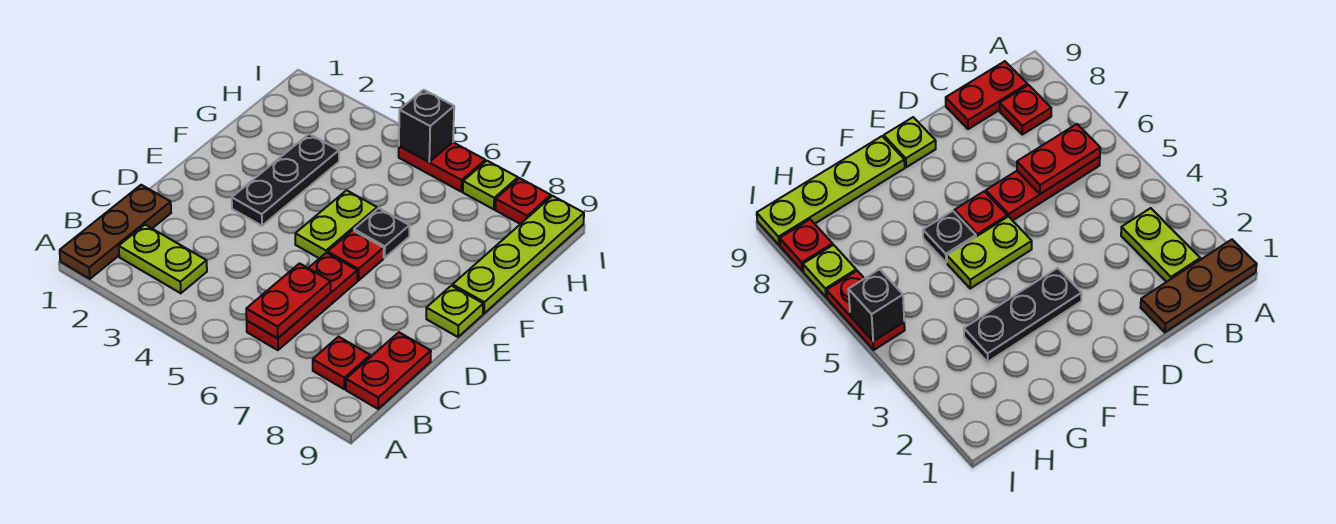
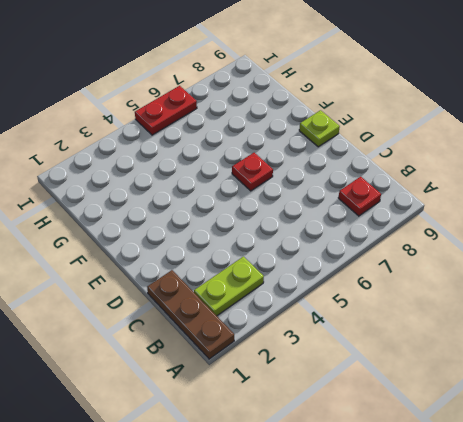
none -> red 1x3 plate [247,253,357,350]
none -> red 1x2 plate [346,332,431,409]
none -> black 1x3 plate [232,134,339,226]

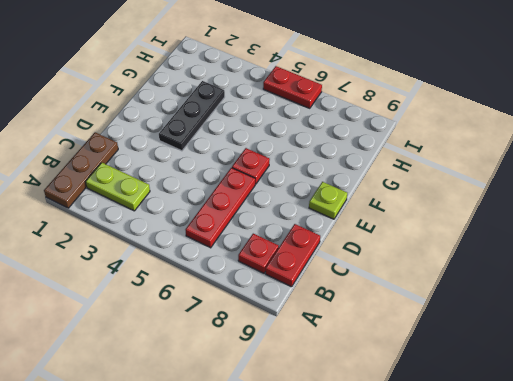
none -> lime 1x2 plate [295,190,377,258]
none -> black 1x1 plate [354,208,410,258]
none -> lime 1x4 plate [453,196,584,314]

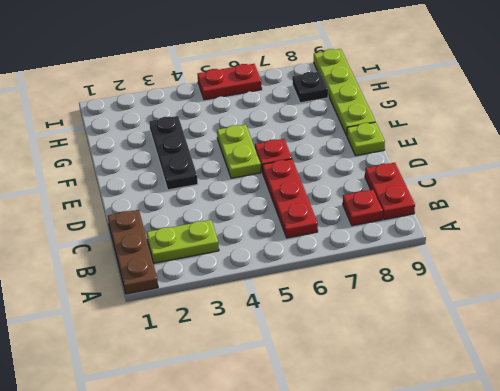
black 1x1 plate [292,71,328,103] -> black 1x1 plate moved to [354,208,410,258]
none -> lime 1x1 plate [463,161,518,209]
none -> red 1x1 plate [495,178,551,224]
none -> red 1x2 plate [246,263,331,338]

